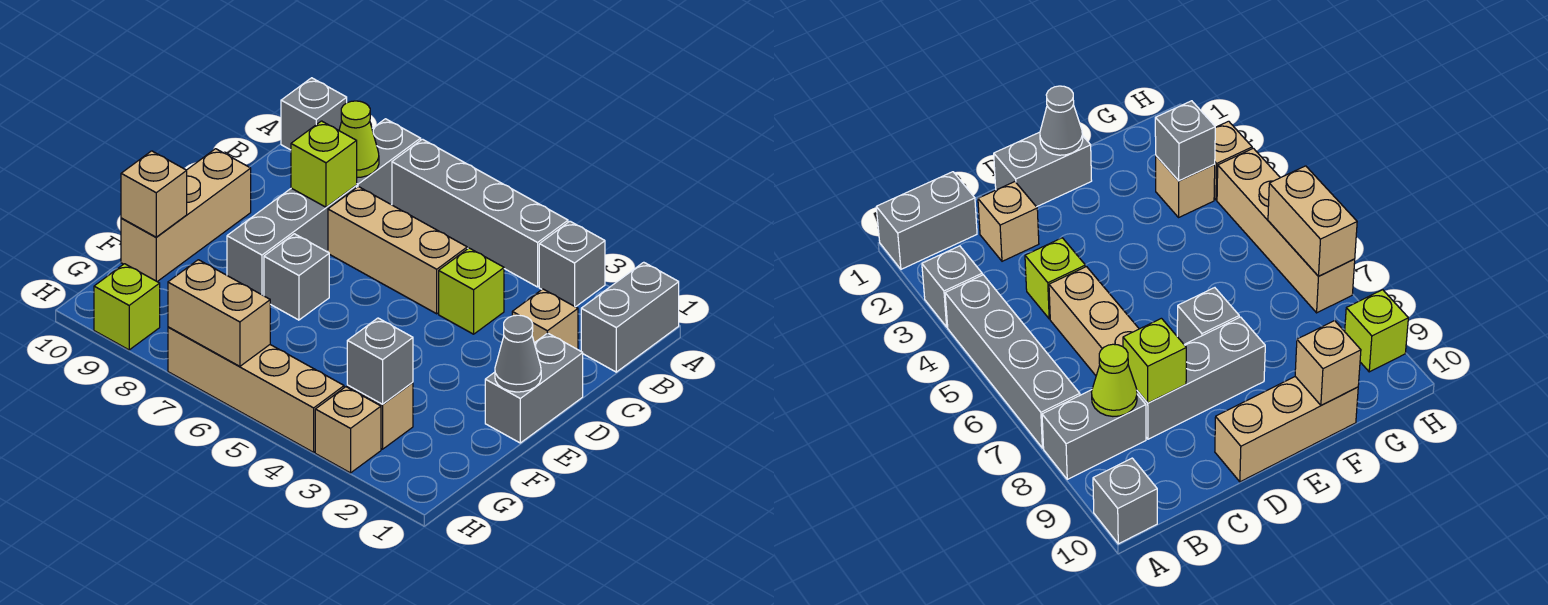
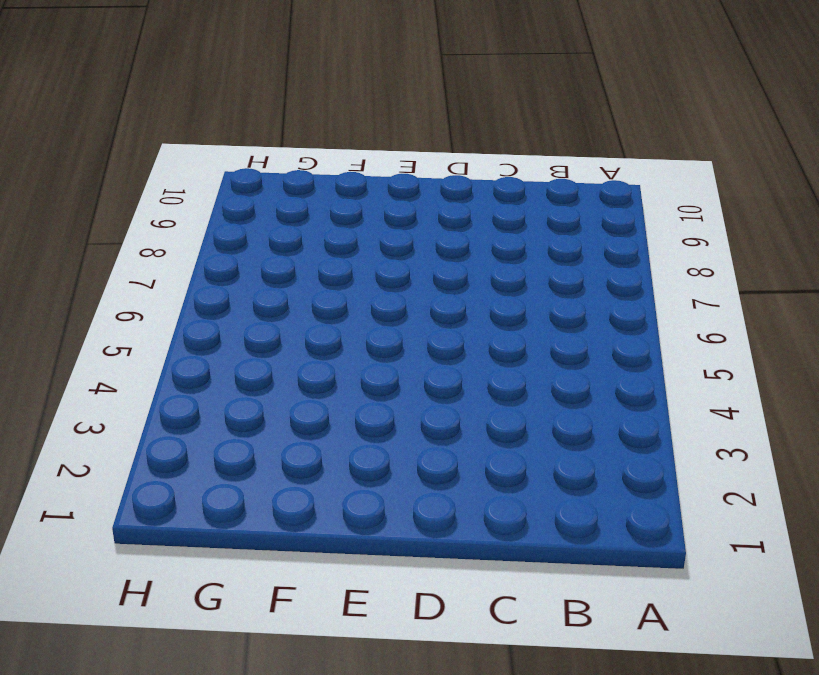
none -> grey 1x2 brick [581,262,679,372]
none -> grey 1x1 brick [539,221,605,307]
none -> grey 1x4 brick [392,139,568,287]

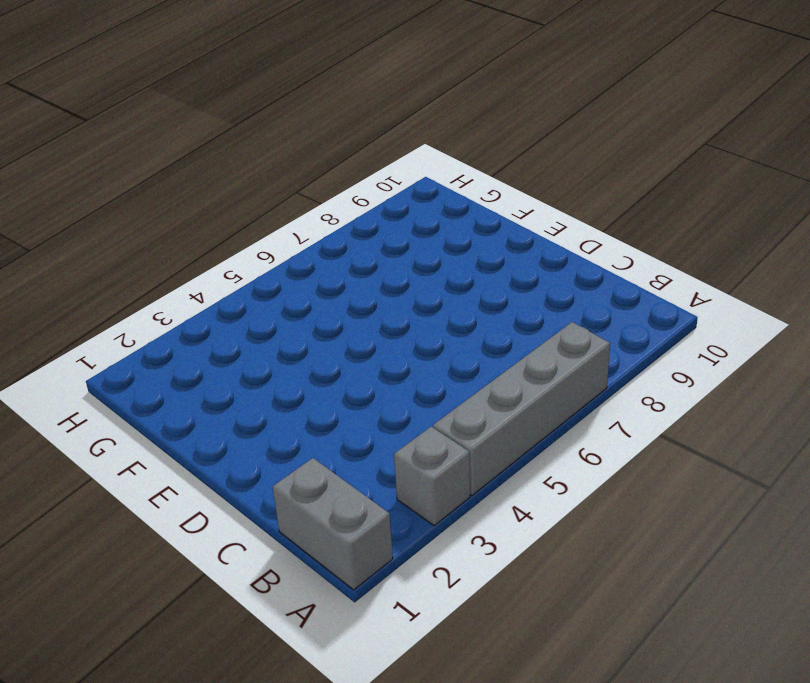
none -> grey 1x2 brick [356,119,421,204]
none -> grey 1x1 brick [281,78,347,150]
none -> tan 1x1 brick [512,289,578,350]

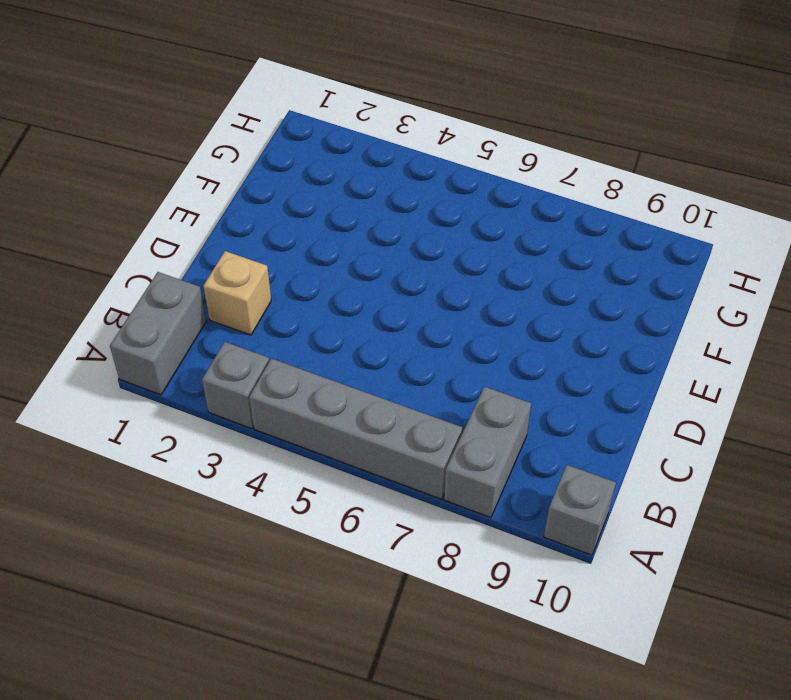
none -> lime 1x1 brick [439,248,504,334]
none -> tan 1x3 brick [328,187,467,314]
none -> grey 1x3 brick [227,186,357,296]

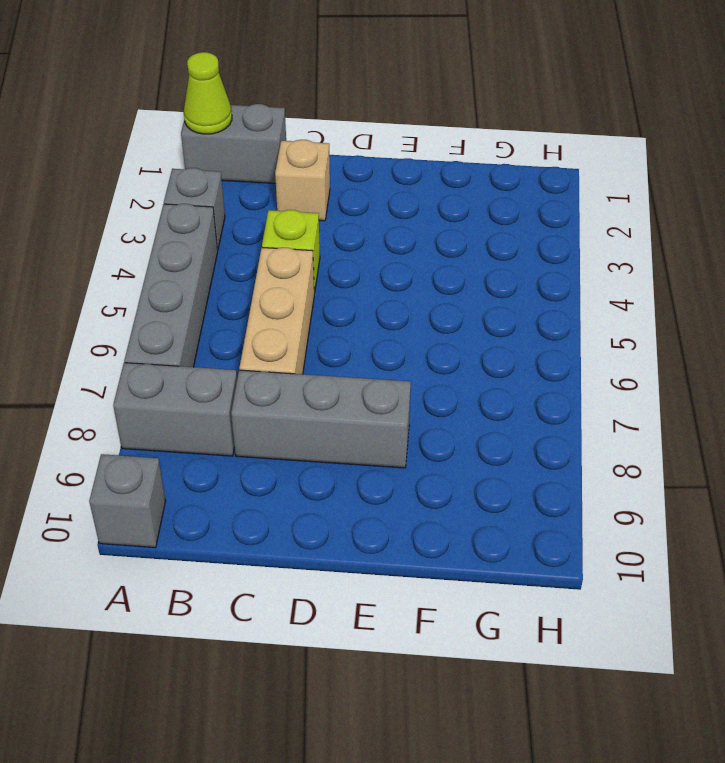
lime 1x1 cone [184,52,232,134] -> lime 1x1 cone moved to [339,101,379,178]
none -> grey 1x2 brick [485,333,583,443]
none -> tan 1x3 brick [121,149,251,282]
none -> grey 1x1 brick [264,234,329,320]

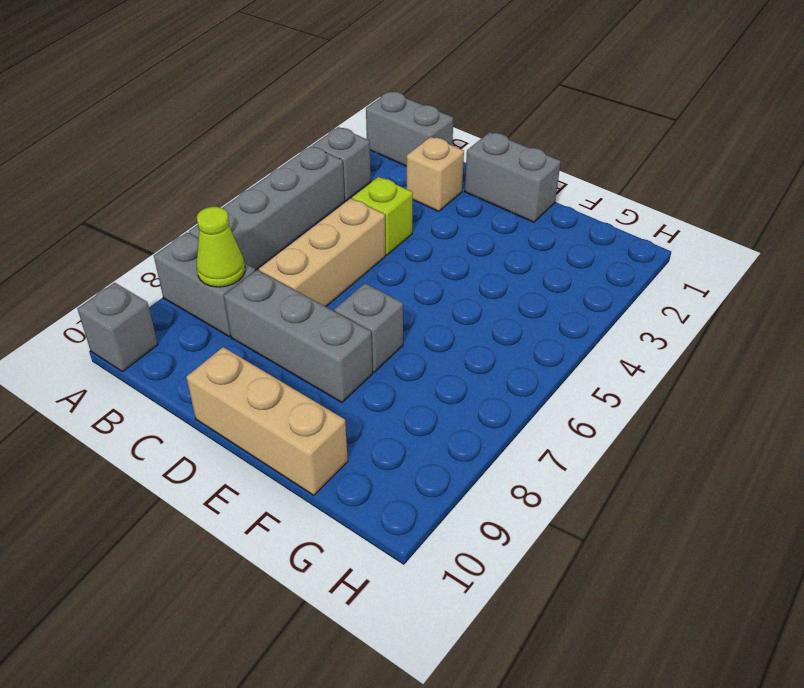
none -> tan 1x1 brick [347,382,413,449]
none -> tan 1x1 brick [315,387,381,473]
none -> tan 1x4 brick [168,327,344,452]

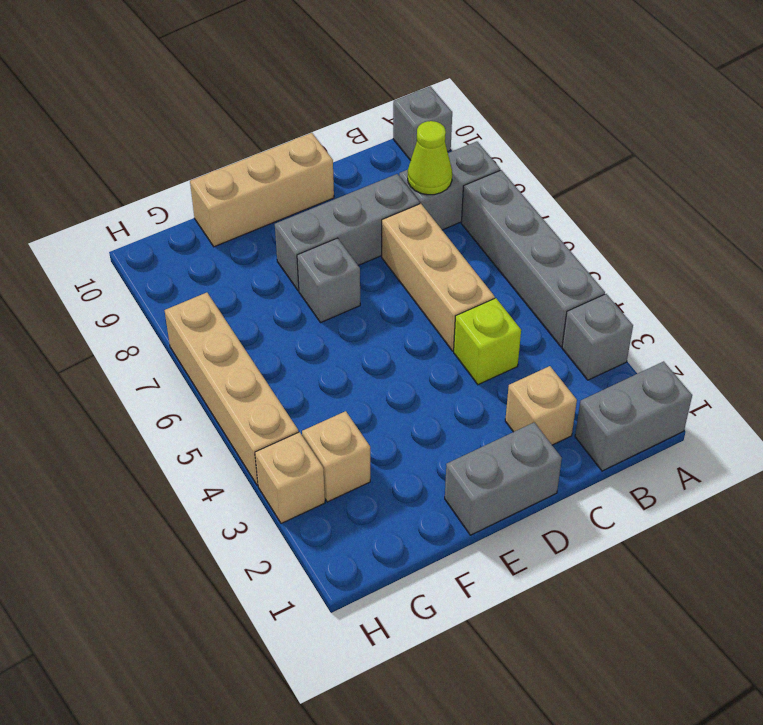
none -> lime 1x1 brick [94,264,160,350]
none -> lime 1x1 brick [291,121,357,207]
none -> grey 1x1 cone [495,315,541,392]

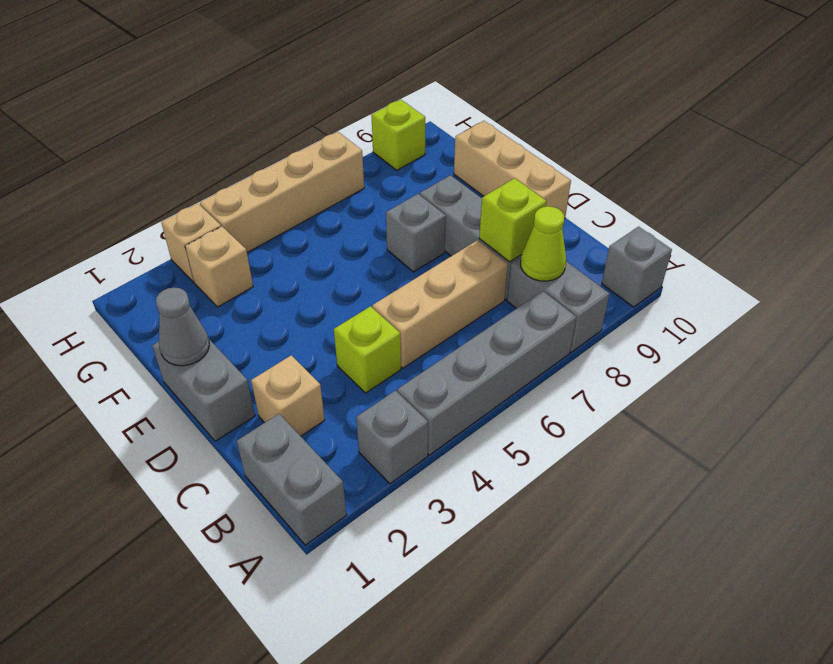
none -> tan 1x1 brick [121,151,187,237]
none -> grey 1x1 brick [347,318,413,404]
none -> tan 1x2 brick [168,260,270,366]

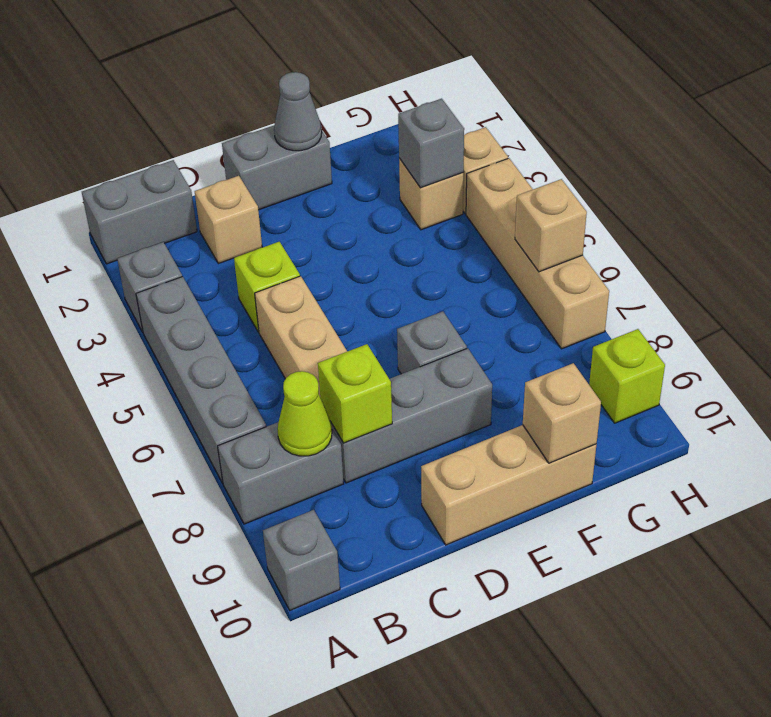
tan 1x1 brick [515,179,587,272] -> tan 1x2 brick [168,260,270,366]

